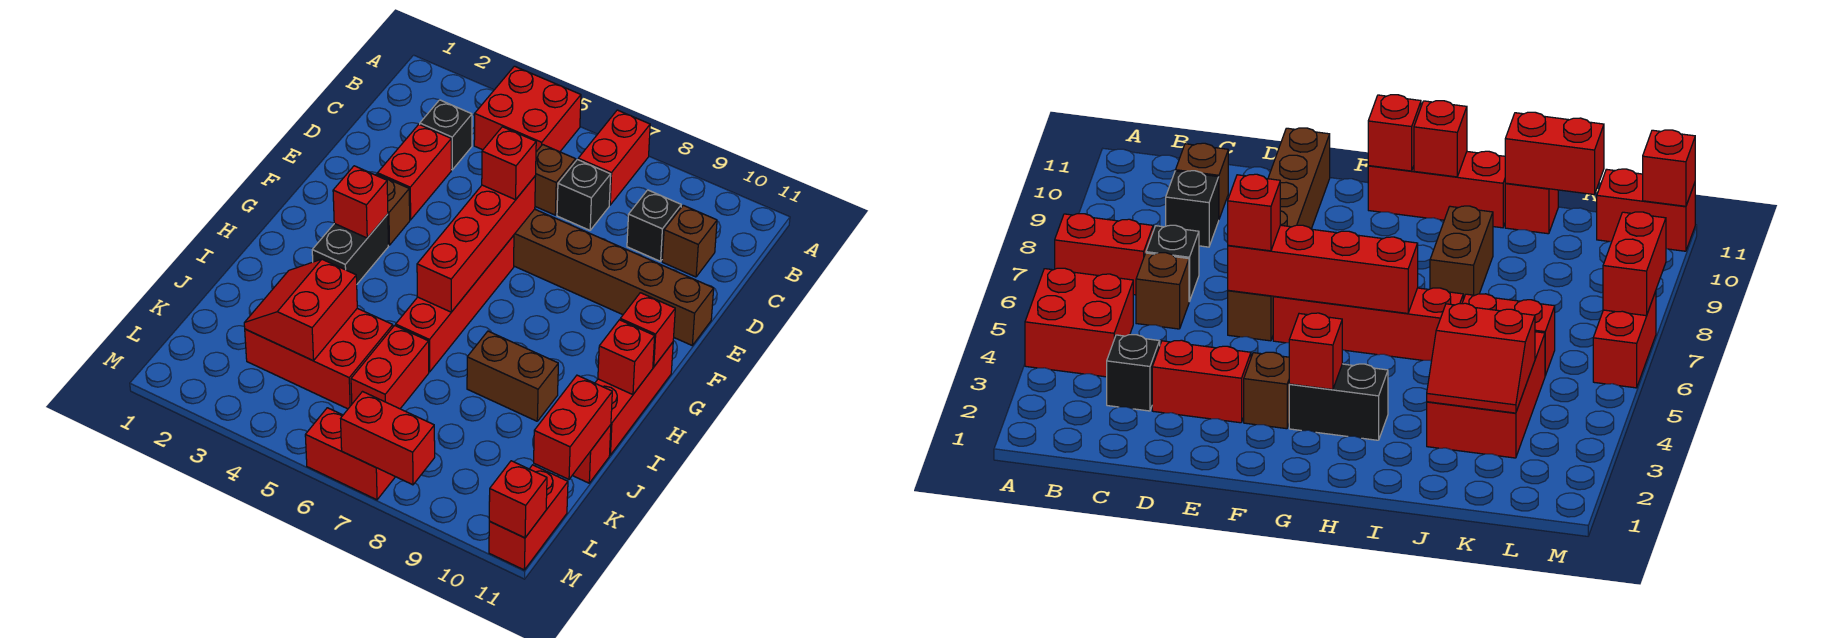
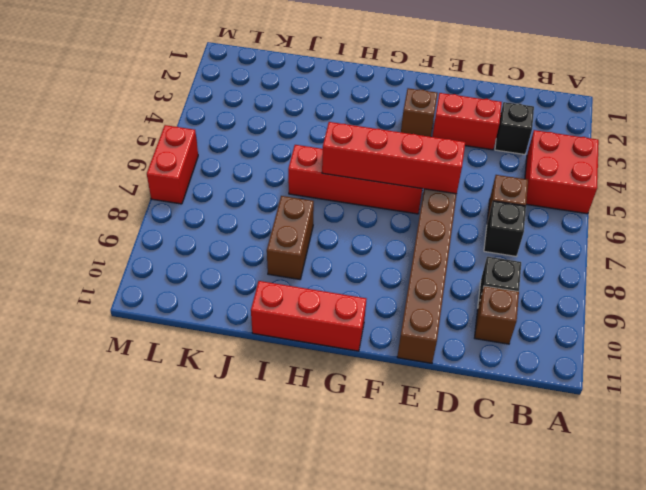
none -> red 1x2 brick [578,110,650,205]
none -> black 1x2 brick [312,214,388,284]
none -> red 2x3 brick [245,308,393,409]

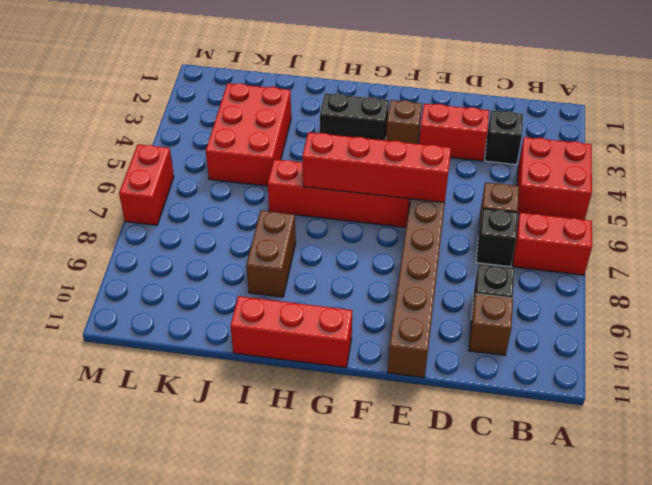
none -> red 1x2 brick [351,325,429,409]
none -> red 1x1 brick [572,425,611,483]
none -> red 1x2 brick [489,465,568,570]

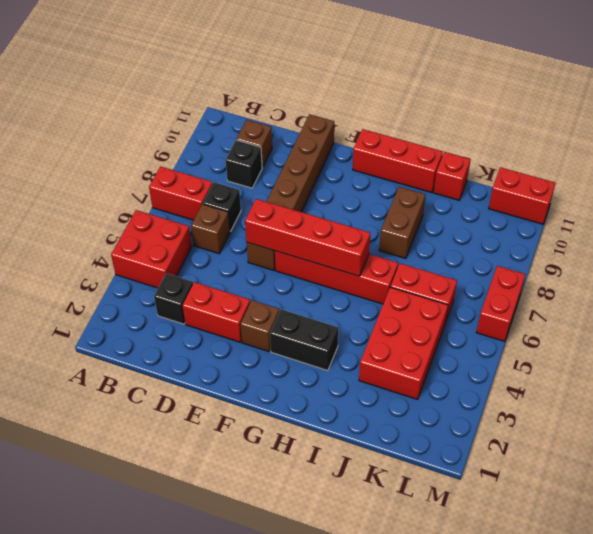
none -> red 1x1 brick [333,166,388,238]
none -> red 1x1 brick [620,293,675,367]
none -> red 1x1 brick [598,320,655,395]

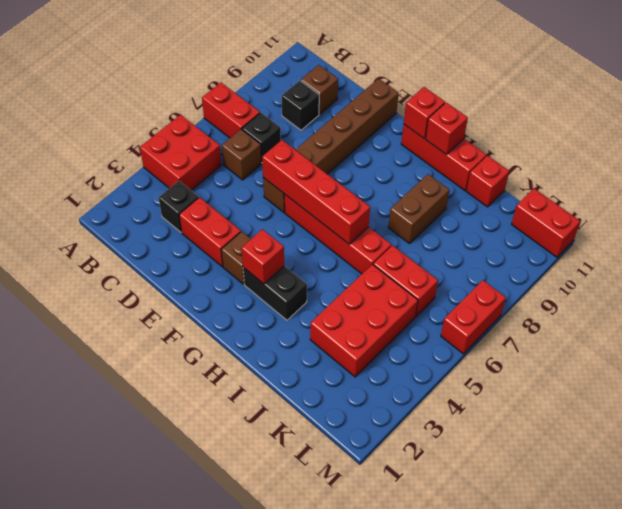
none -> red 2x2 slope [244,259,357,361]
none -> red 1x2 brick [534,375,612,479]
none -> red 1x2 brick [341,392,435,485]

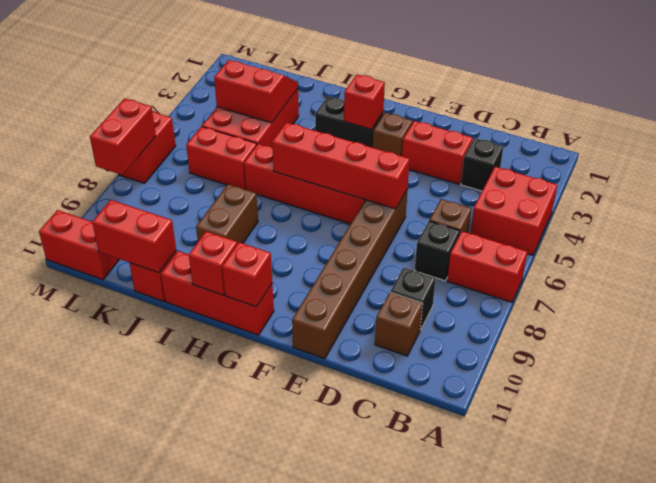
none -> red 1x1 brick [489,461,547,538]
none -> red 1x1 brick [482,127,536,200]

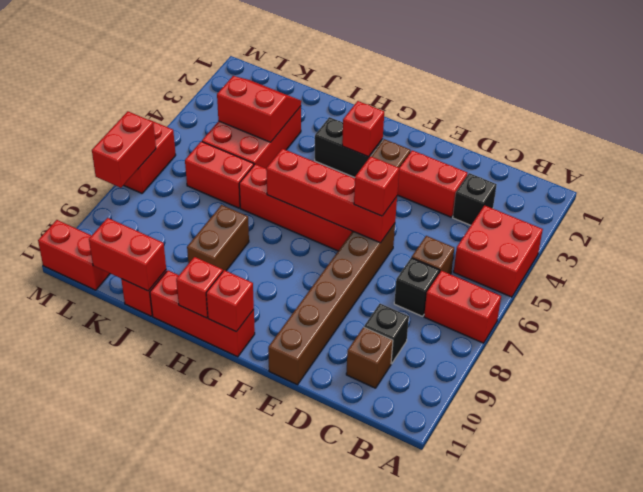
none -> red 1x1 brick [489,461,547,538]

